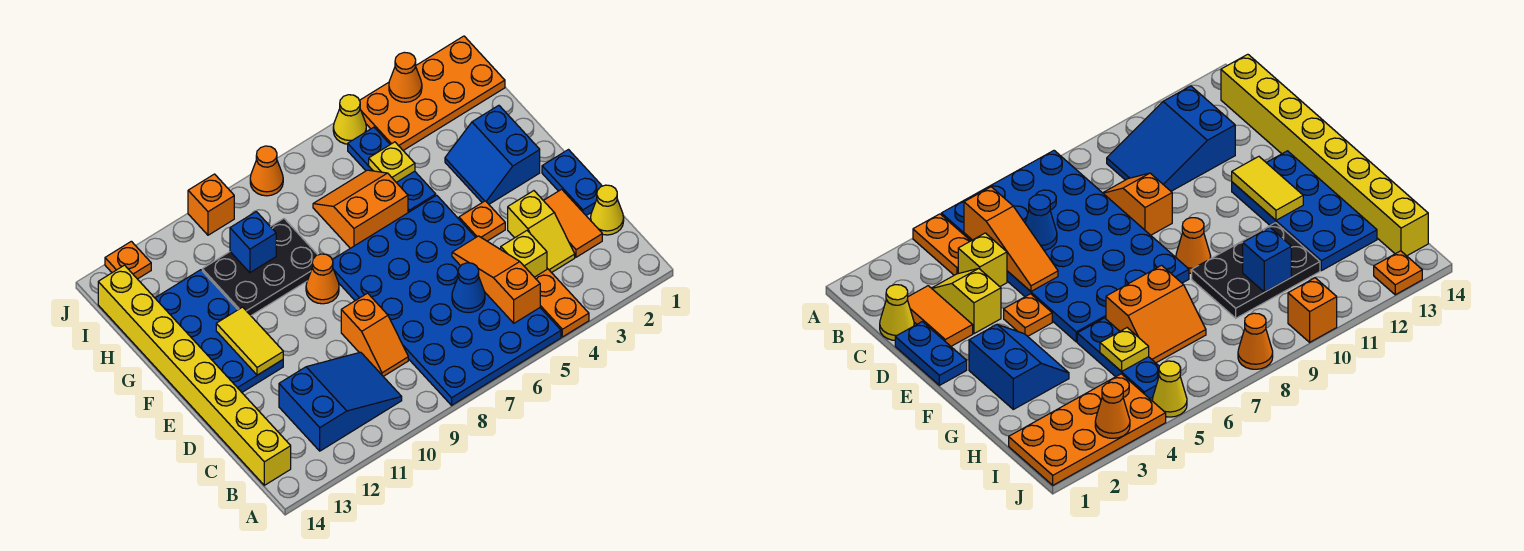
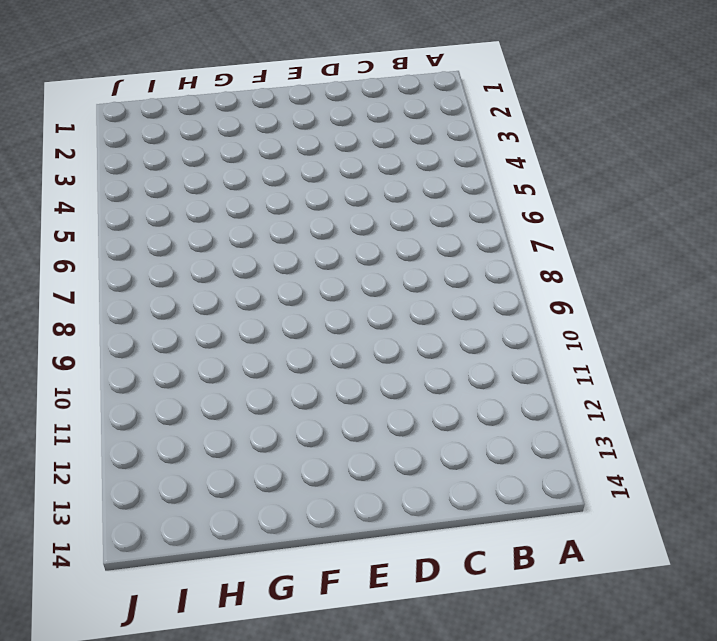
none -> orange 1x2 plate [535,269,589,337]
none -> blue 4x6 plate [332,195,561,405]
none -> blue 2x3 slope [279,352,402,451]

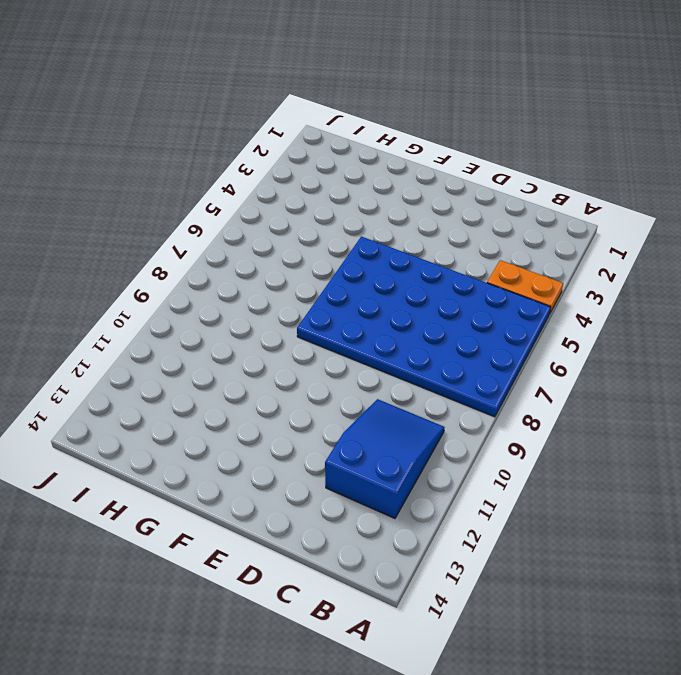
none -> yellow 1x8 brick [98,265,291,485]
none -> yellow 1x1 cone [591,185,624,235]
none -> orange 1x2 tile [543,189,602,257]

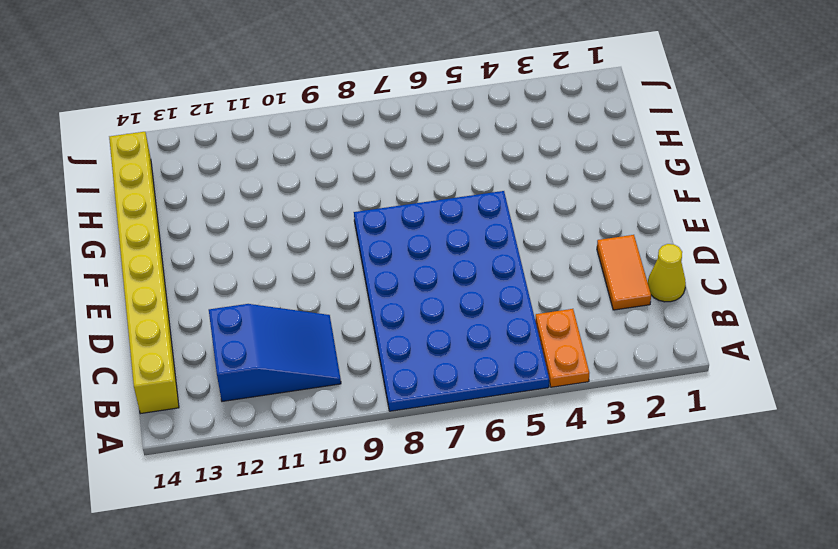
none -> yellow 1x2 slope [508,191,575,273]
none -> yellow 1x1 brick [501,231,547,277]
none -> orange 1x2 slope [341,293,408,376]

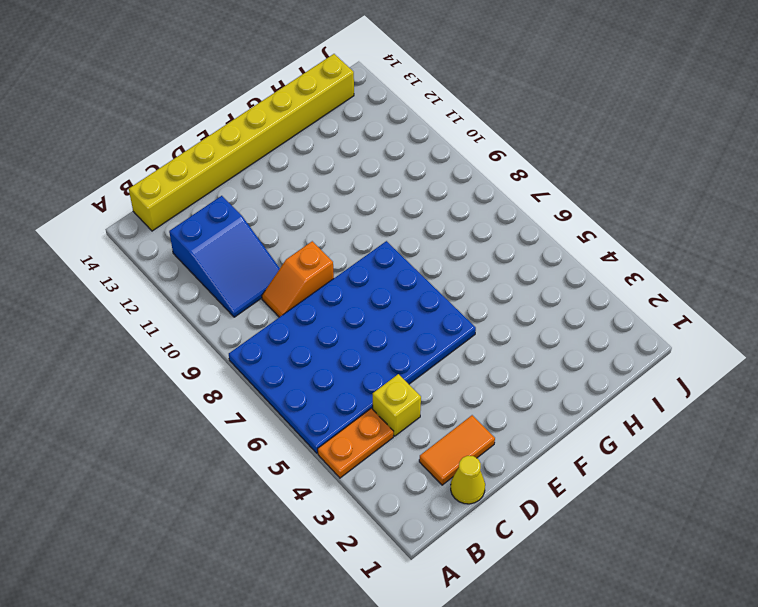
none -> yellow 1x2 slope [508,191,575,273]
none -> blue 1x2 plate [542,150,602,216]
none -> orange 1x1 plate [459,201,505,241]

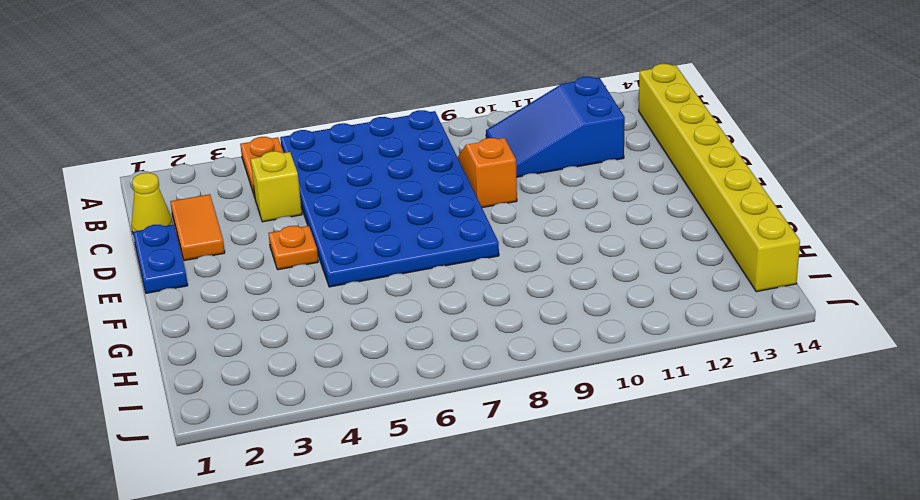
none -> yellow 1x2 slope [508,191,575,273]
none -> blue 2x4 plate [155,270,283,392]
none -> blue 2x2 slope [445,105,540,204]

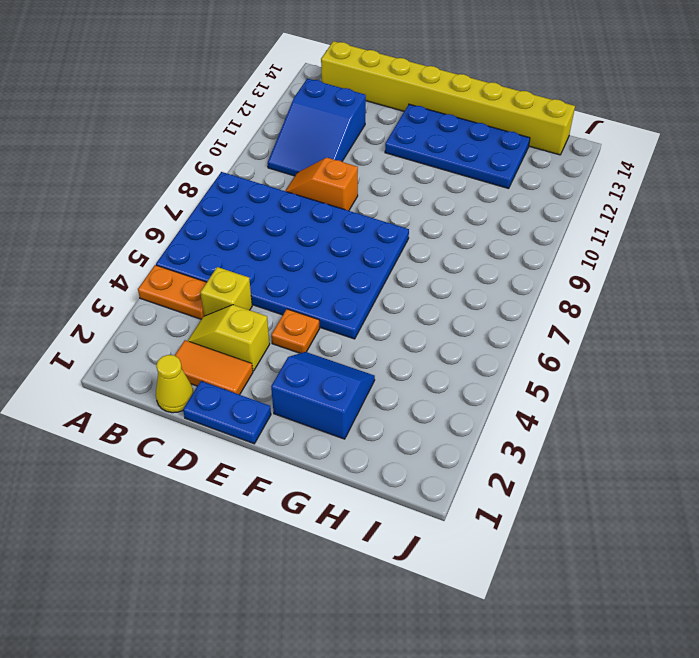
none -> orange 1x1 cone [306,254,339,304]
none -> blue 1x3 plate [348,127,436,213]
none -> orange 2x2 slope [313,170,408,248]

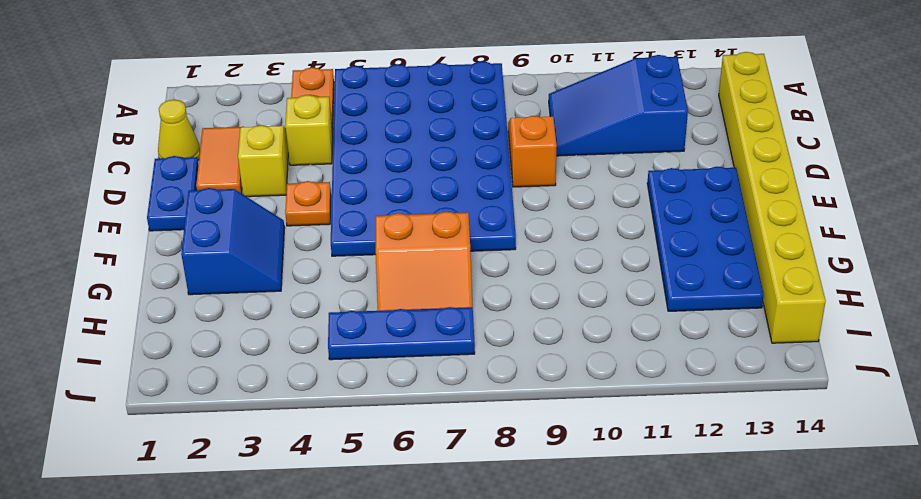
blue 1x3 plate [328,307,475,360] -> blue 1x3 plate turned to [348,127,436,213]
none -> orange 1x1 cone [306,254,339,304]
none -> black 2x3 plate [202,219,317,316]
none -> orange 2x4 plate [360,36,505,150]

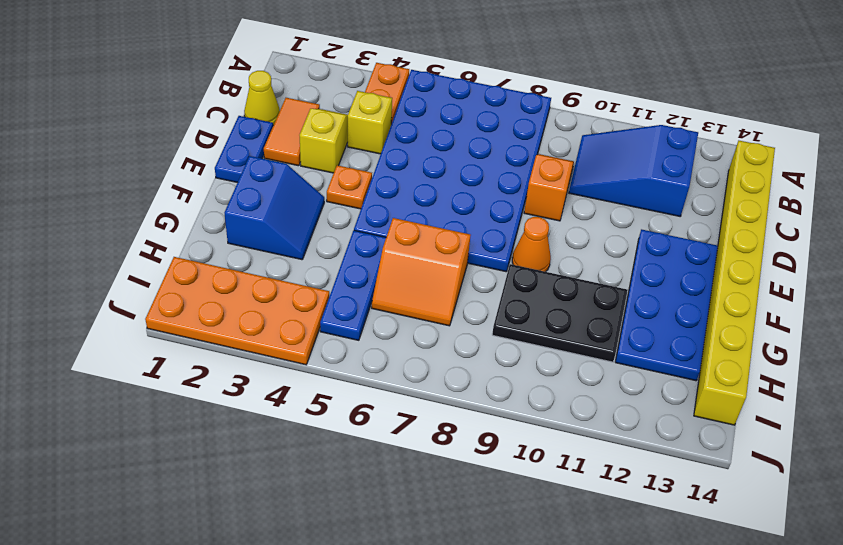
none -> yellow 1x1 cone [333,95,366,144]
none -> orange 1x1 cone [250,146,283,196]
none -> orange 1x1 brick [188,174,234,235]

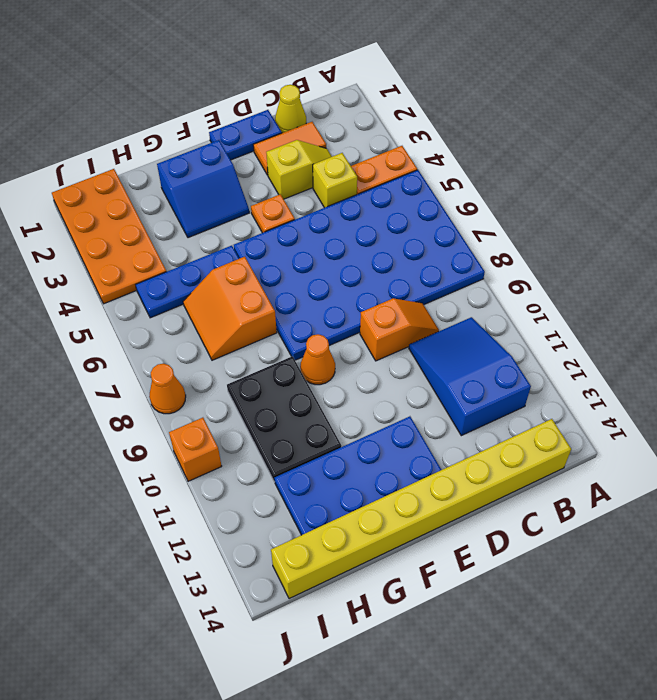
none -> yellow 1x1 cone [333,95,366,144]
none -> orange 1x1 plate [105,241,151,279]
none -> orange 1x3 slope [452,236,540,323]

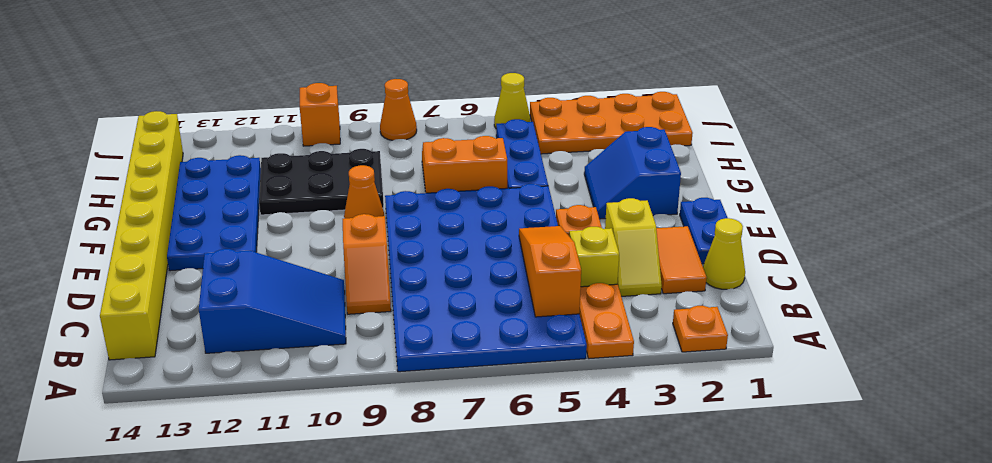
orange 1x1 plate [673,306,728,352] -> orange 1x1 plate moved to [105,241,151,279]
none -> blue 1x1 cone [452,263,485,313]
none -> yellow 1x2 tile [216,307,283,375]
none -> yellow 1x1 plate [369,142,415,182]

